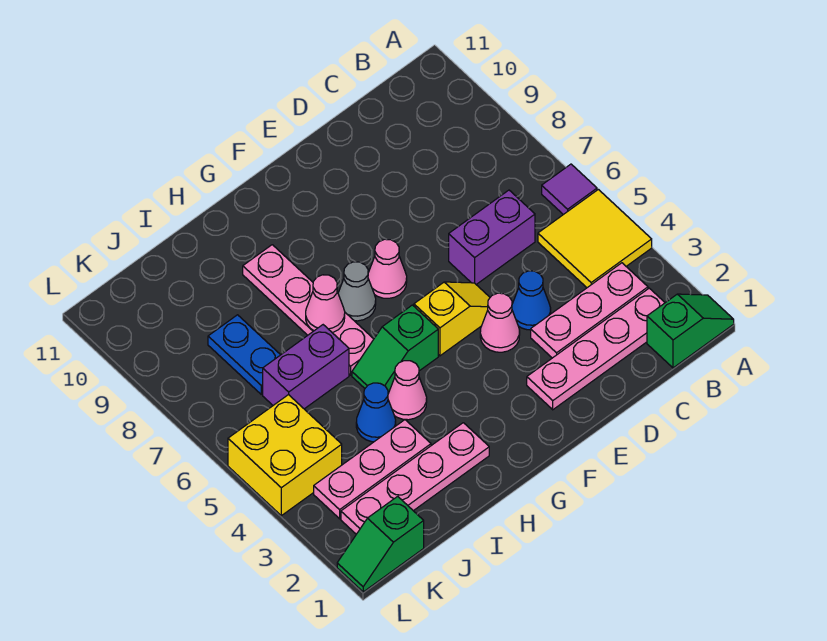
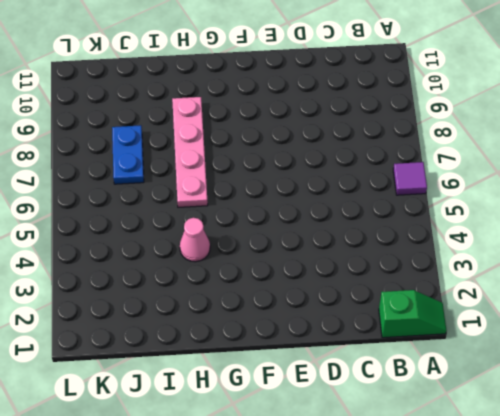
none -> yellow 2x2 tile [538,189,652,288]
none -> pink 1x4 plate [527,288,665,410]
none -> pink 1x3 plate [531,263,648,358]

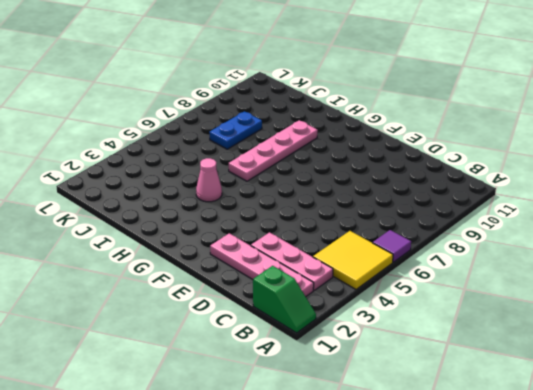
none -> purple 1x2 brick [449,190,535,284]
none -> blue 1x1 cone [512,271,551,330]
none -> pink 1x1 cone [480,293,520,352]

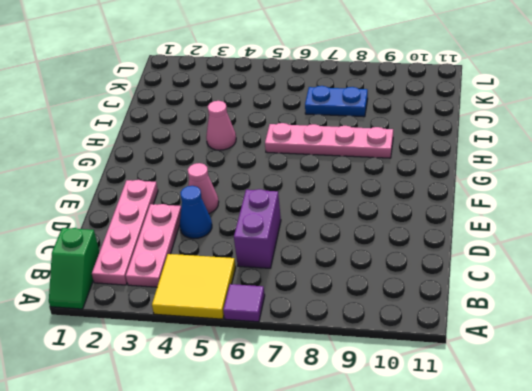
none -> yellow 1x2 slope [414,282,490,356]
none -> pink 1x1 cone [368,239,407,298]
none -> green 1x2 slope [352,305,438,393]

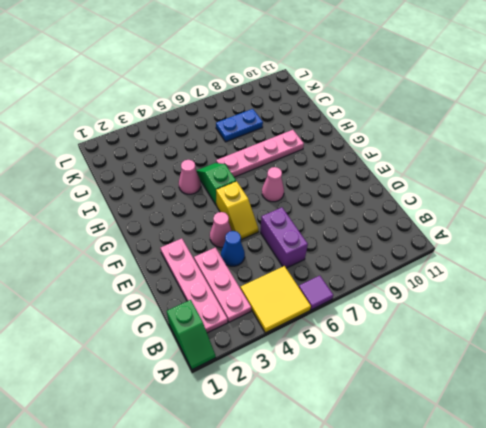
none -> grey 1x1 cone [338,262,376,321]
none -> pink 1x4 plate [341,423,489,534]
none -> pink 1x3 plate [314,420,431,519]

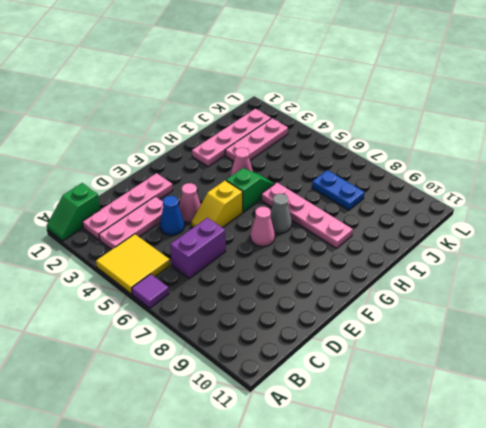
none -> blue 1x1 cone [356,383,396,442]
none -> purple 1x2 brick [263,325,349,409]
none -> green 1x2 slope [337,496,424,592]

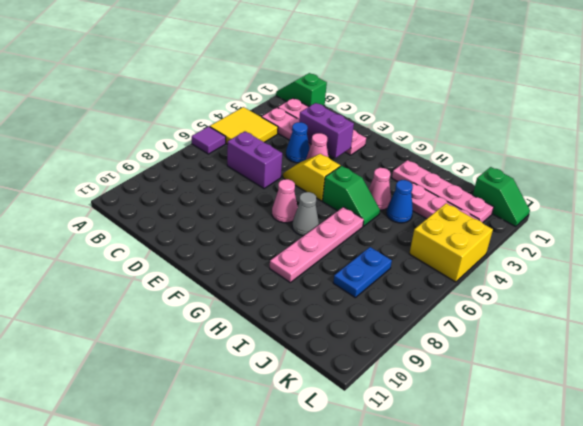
purple 1x2 brick [299,103,354,158] -> purple 1x2 brick moved to [263,325,349,409]
none -> pink 1x1 cone [306,275,345,333]

